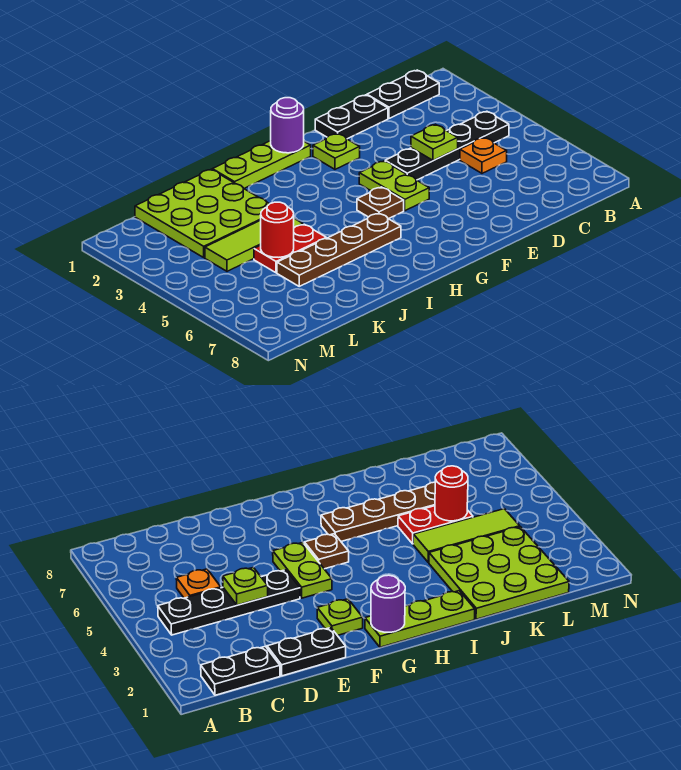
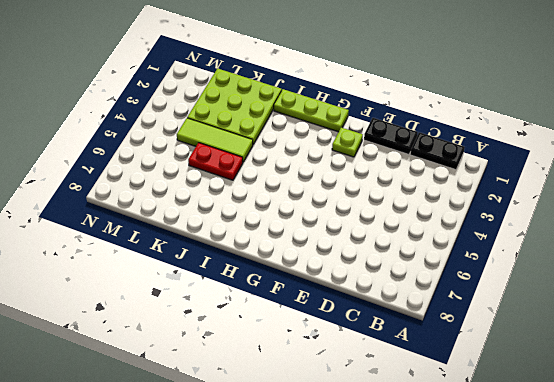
none -> black 1x4 plate [385,111,509,180]
none -> orange 1x1 plate [460,138,507,173]
none -> lime 1x2 plate [359,161,429,211]

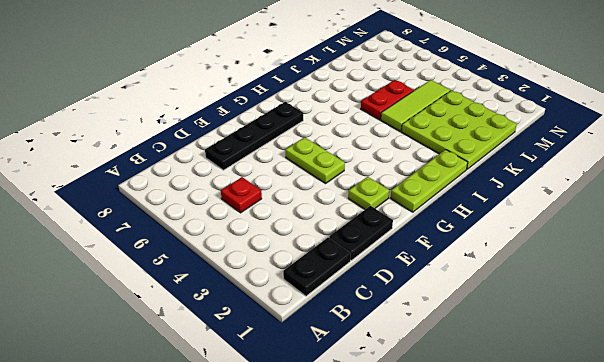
red 1x1 plate [221,177,262,213] -> orange 1x1 plate [460,138,507,173]
black 1x4 plate [205,102,303,170] -> black 1x4 plate moved to [385,111,509,180]
none -> brown 1x1 plate [357,187,404,219]
none -> brown 1x4 plate [277,213,401,286]
none -> lime 1x1 plate [411,124,458,161]

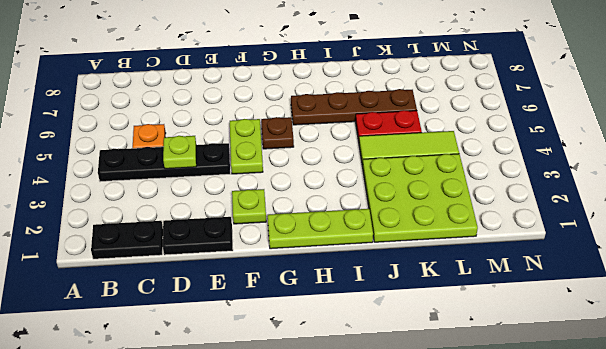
none -> purple 1x1 round brick [271,98,304,153]
none -> red 1x1 round brick [261,202,294,257]

